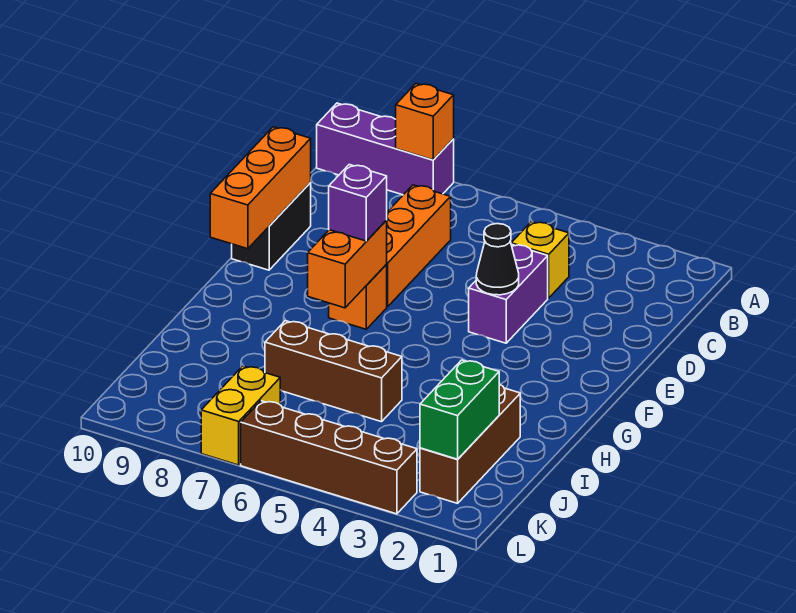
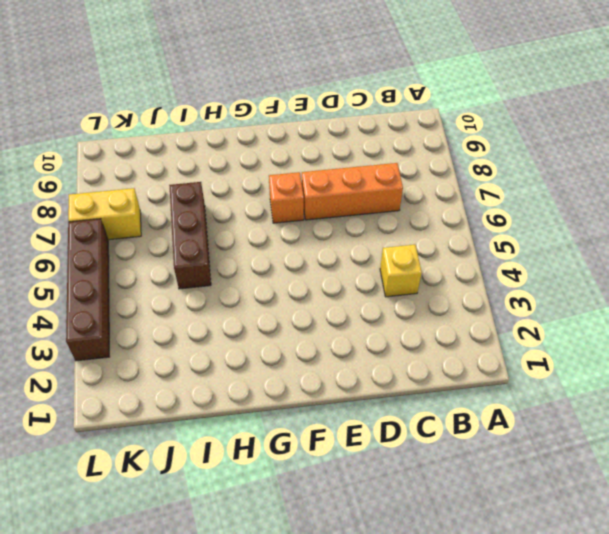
none -> purple 1x3 brick [317,103,454,195]
none -> purple 1x2 brick [469,244,548,343]
none -> black 1x2 brick [232,183,311,270]

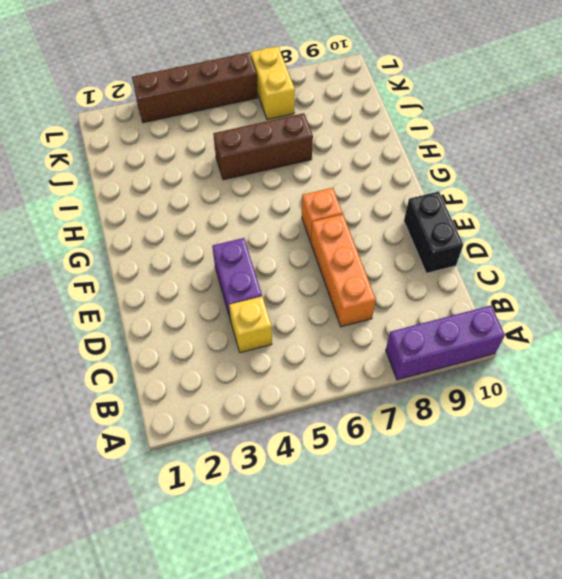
none -> brown 1x3 brick [420,384,520,503]
none -> orange 1x1 brick [396,83,454,160]
none -> orange 1x3 brick [210,127,311,249]

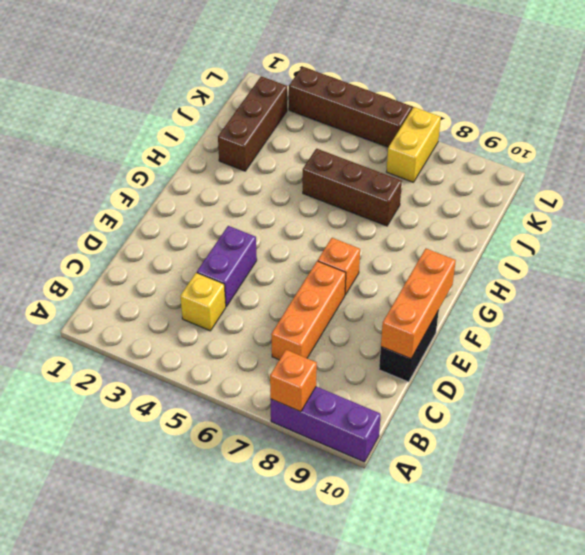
none -> black 1x1 cone [476,224,519,295]
none -> orange 1x2 brick [308,220,387,308]
none -> green 1x2 brick [420,360,499,459]

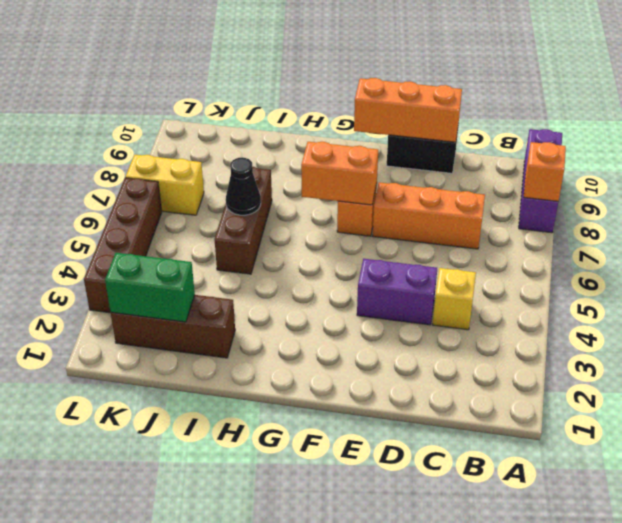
black 1x1 cone [226,158,261,215] -> black 1x1 cone moved to [476,224,519,295]
none -> purple 1x1 brick [329,165,387,241]

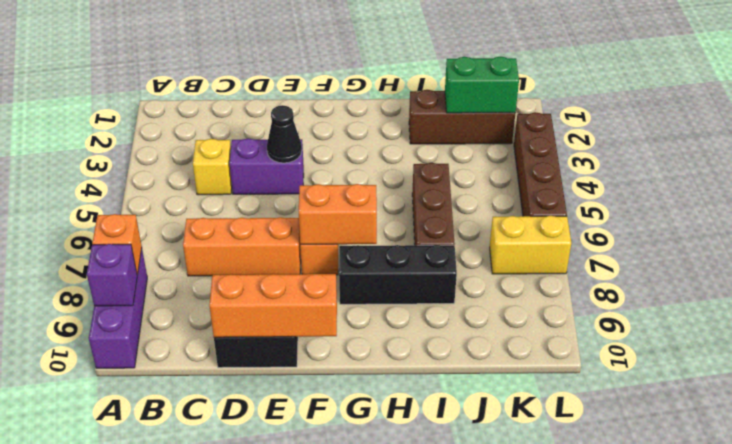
purple 1x1 brick [87,244,137,306] -> purple 1x1 brick moved to [329,165,387,241]
black 1x3 brick [339,245,457,304] -> none

